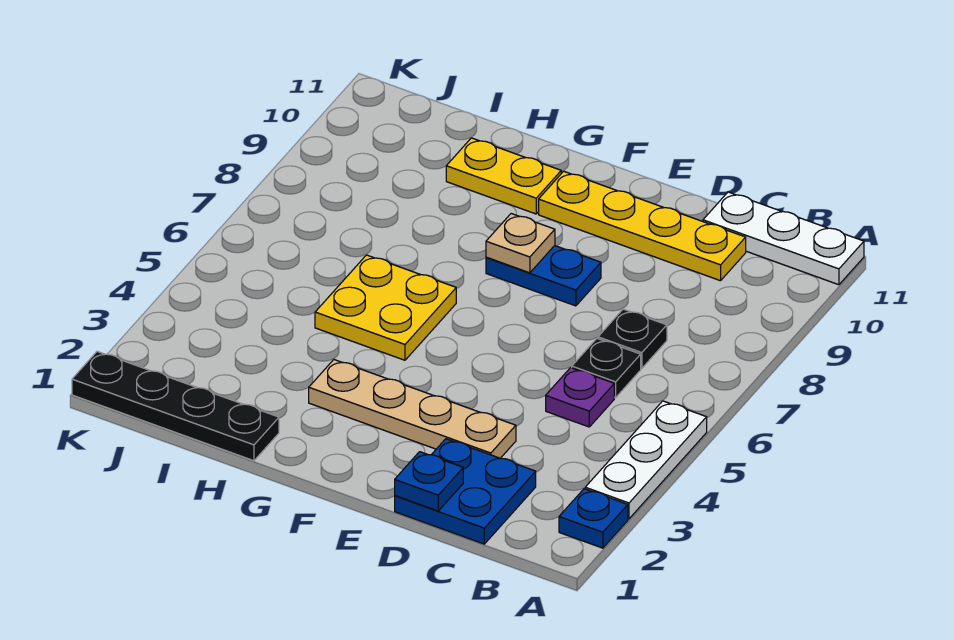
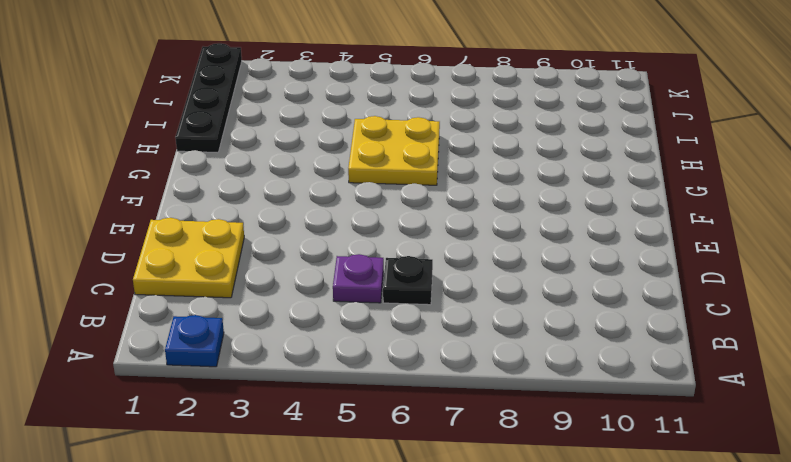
yellow 2x2 plate [133,218,244,298] -> blue 2x2 plate [395,439,536,544]
none -> white 1x3 plate [585,401,707,519]
none -> white 1x3 plate [703,192,864,285]
none -> black 1x1 plate [598,309,667,368]

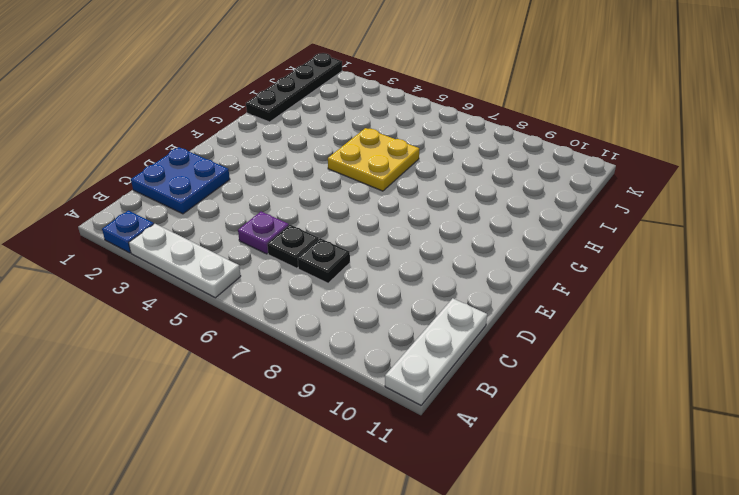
none -> yellow 1x4 plate [539,171,746,281]
none -> tan 1x4 plate [309,360,516,458]
none -> blue 1x2 plate [486,246,601,306]

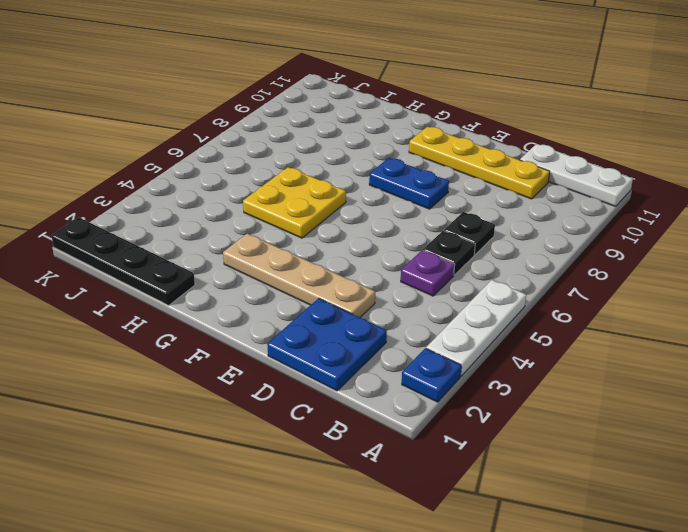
none -> yellow 1x2 plate [446,138,561,214]
none -> blue 1x1 plate [395,452,463,511]
none -> tan 1x1 plate [486,214,555,273]

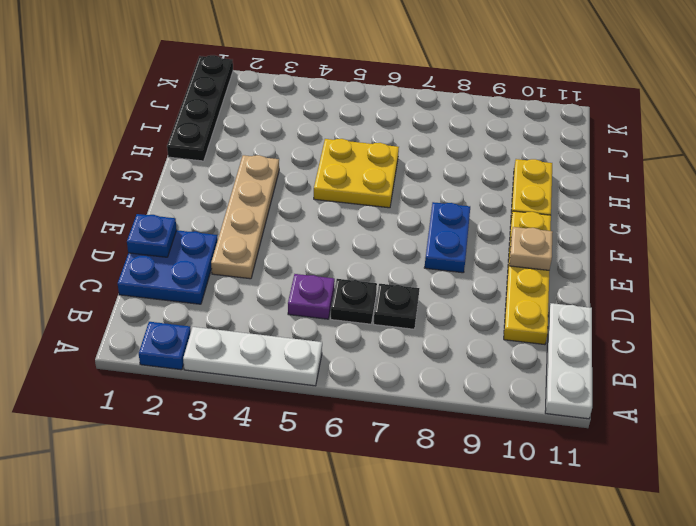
tan 1x1 plate [509,227,553,270] -> tan 1x1 plate moved to [486,214,555,273]

